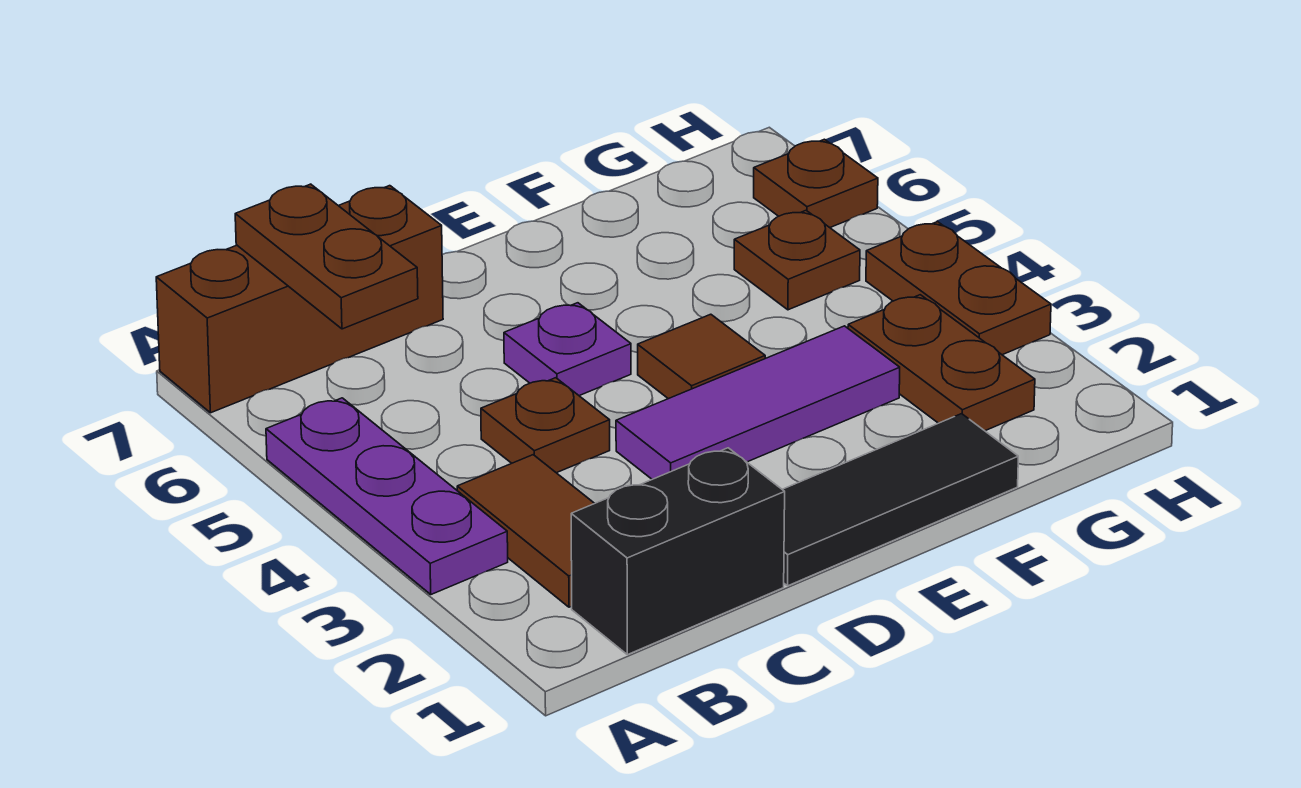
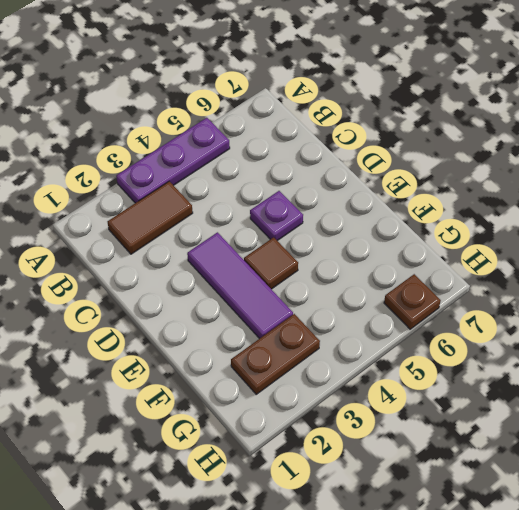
none -> brown 1x3 brick [156,186,443,413]
none -> black 1x2 brick [571,448,785,655]
none -> brown 1x1 plate [481,378,610,473]

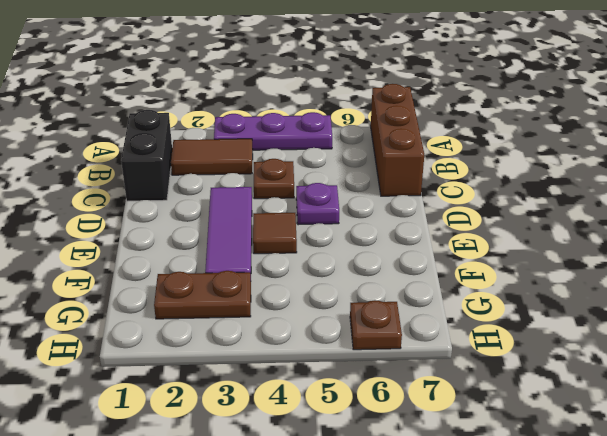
none -> black 1x3 tile [782,414,1018,586]
none -> brown 1x1 plate [734,211,860,310]
none -> brown 1x2 plate [866,222,1051,355]

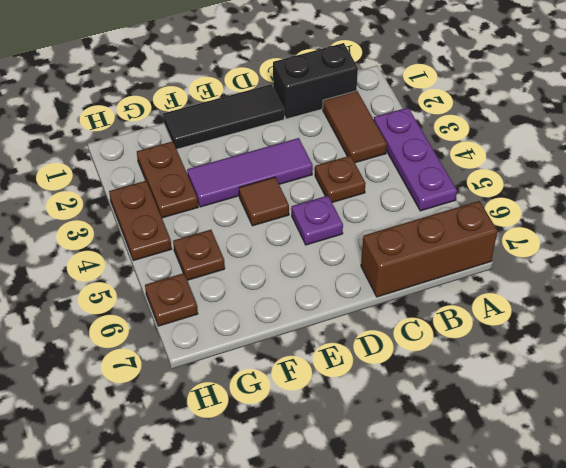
none -> brown 1x2 plate [235,184,418,329]

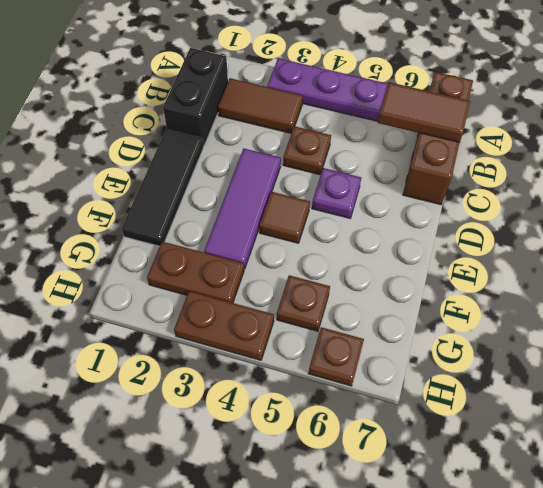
brown 1x2 tile [378,82,470,142] -> brown 1x2 plate [235,184,418,329]

